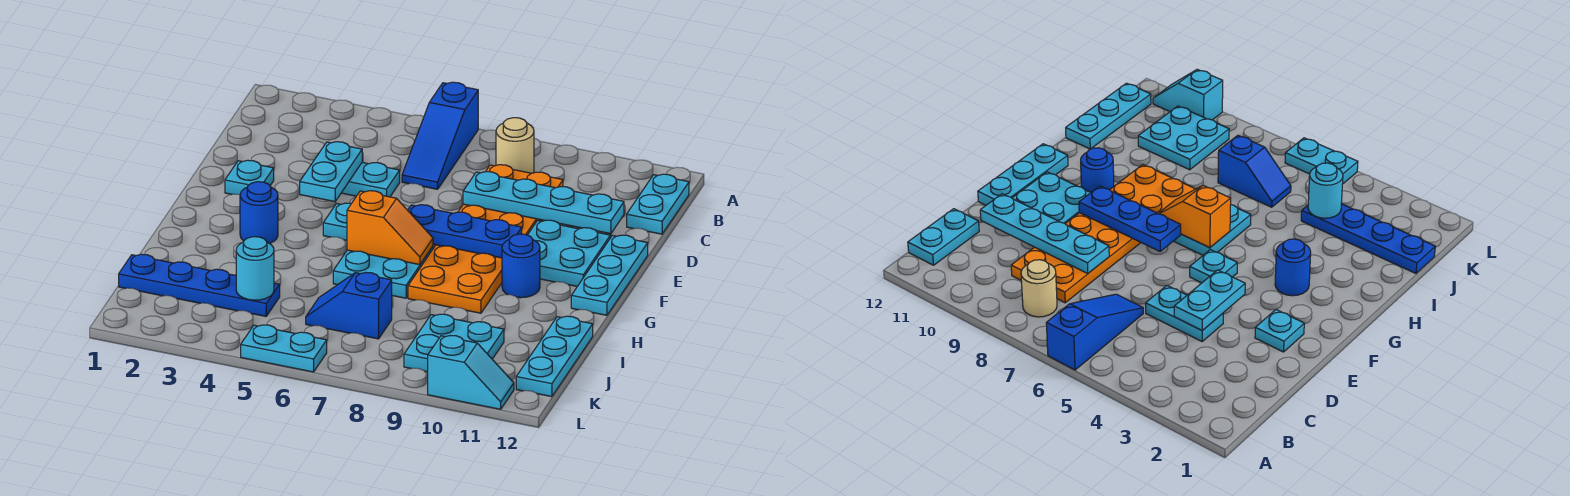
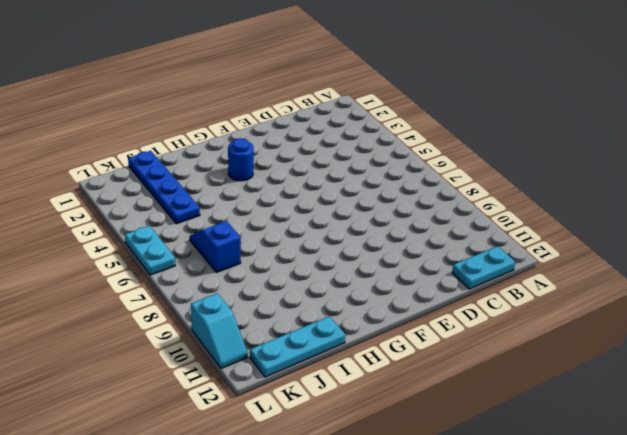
none -> blue 1x3 slope [402,82,478,189]
none -> tan 1x1 round brick [496,118,534,173]
none -> orange 2x6 plate [408,165,563,313]

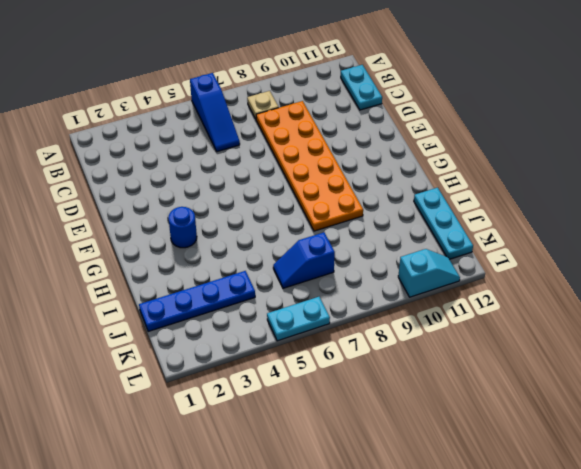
tan 1x1 plate [247,91,279,119] -> tan 1x1 round brick [496,118,534,173]
none -> cyan 1x2 plate [342,163,400,197]
none -> cyan 1x1 plate [225,160,274,194]
none -> cyan 2x2 plate [528,220,610,286]

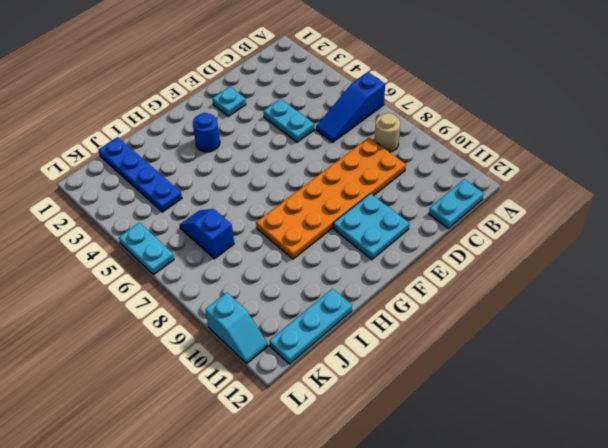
none -> cyan 1x3 plate [571,235,648,315]
none -> cyan 1x1 plate [323,203,351,240]
none -> cyan 2x2 plate [333,246,433,298]

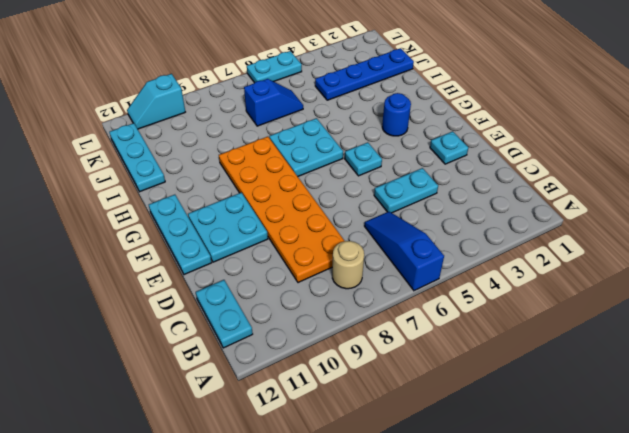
none -> blue 1x1 round brick [502,234,540,298]
none -> cyan 2x2 plate [404,314,504,372]
none -> cyan 1x2 plate [300,142,362,202]

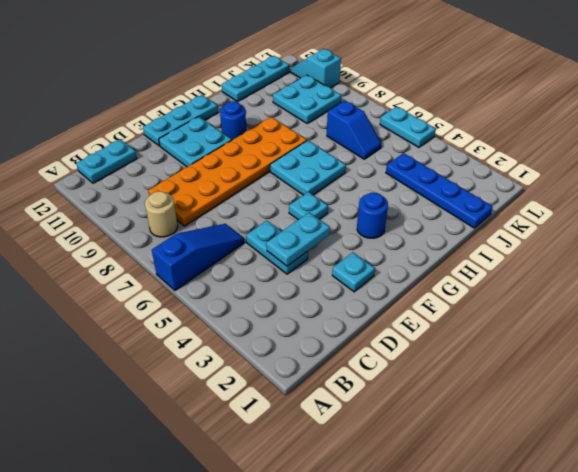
none -> cyan 1x4 plate [463,172,624,234]
none -> blue 1x3 plate [408,205,522,258]
none -> orange 1x2 slope [347,191,433,265]

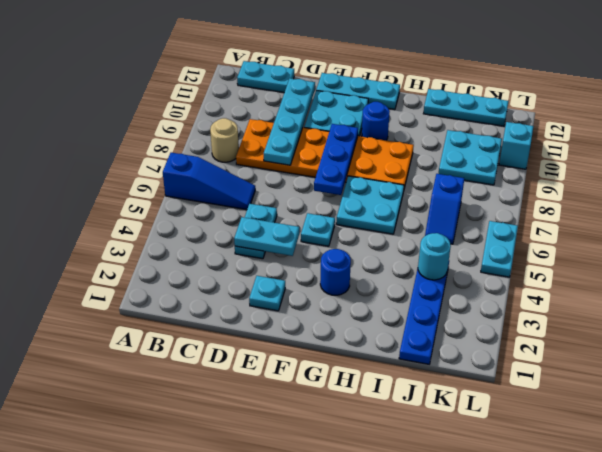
none -> orange 1x2 slope [347,191,433,265]

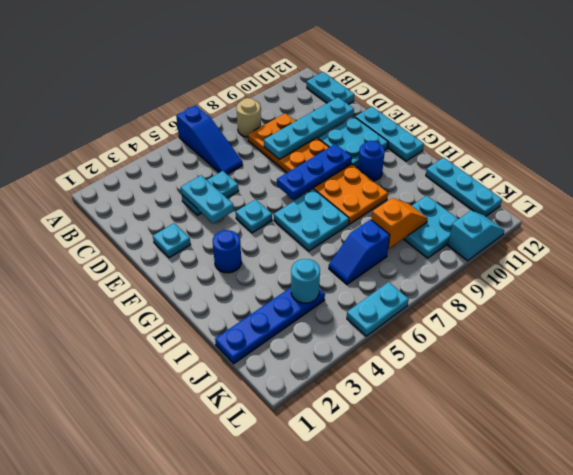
orange 1x2 slope [372,198,428,249] -> orange 1x2 slope moved to [347,191,433,265]

